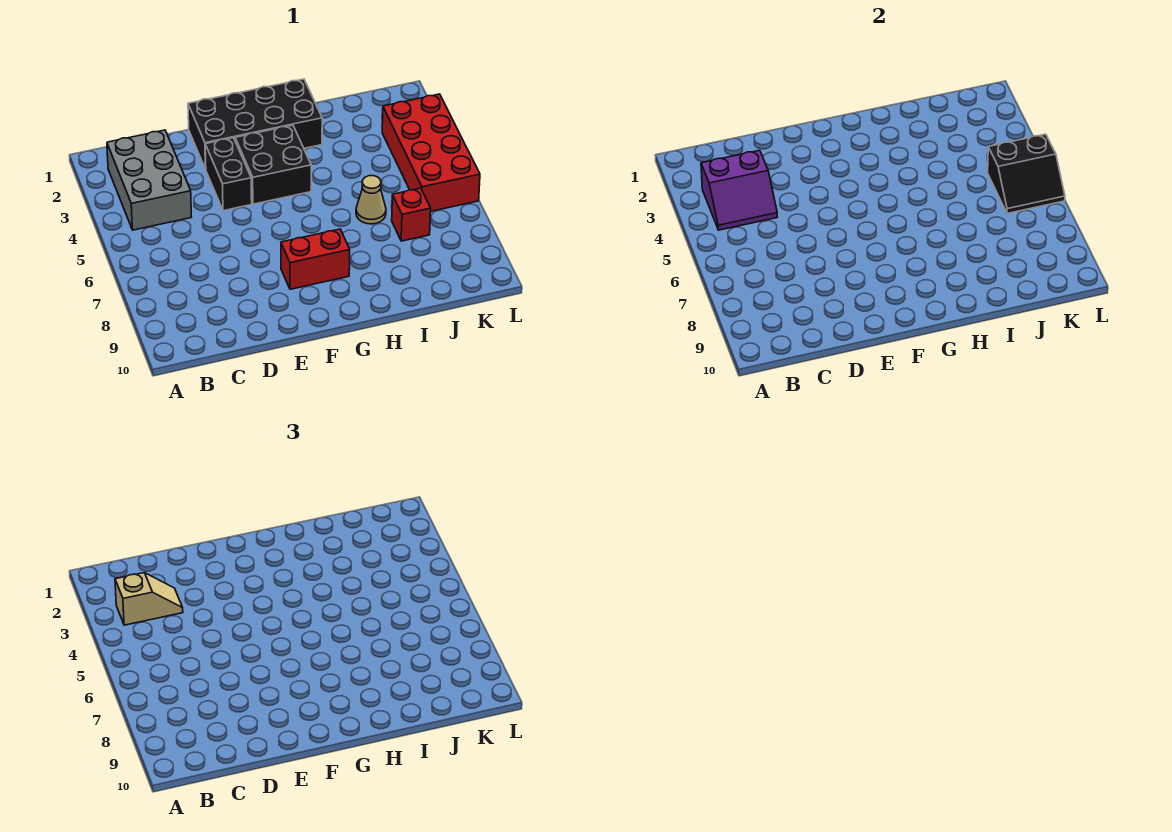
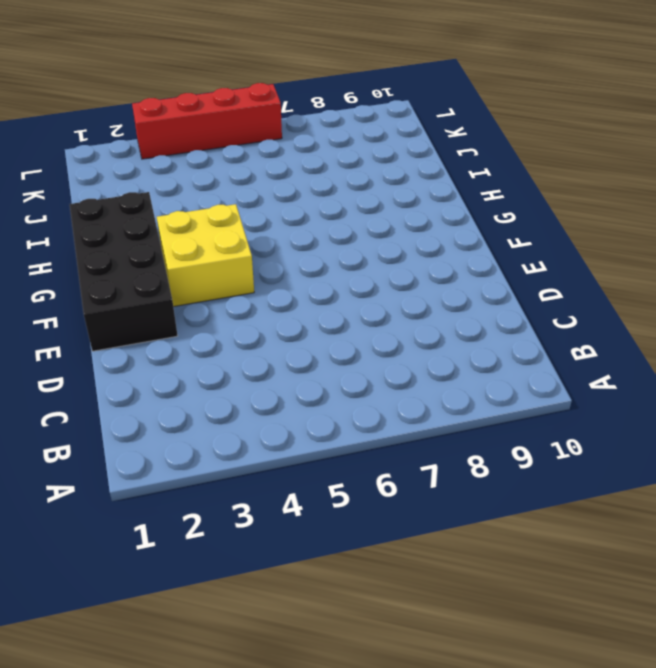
yellow 2x2 brick [157,204,254,307] -> black 2x2 brick [235,125,311,204]
red 1x4 brick [132,83,282,159] -> red 2x4 brick [382,94,480,211]
none -> grey 2x3 brick [107,130,191,230]
none -> black 1x2 brick [205,138,252,211]

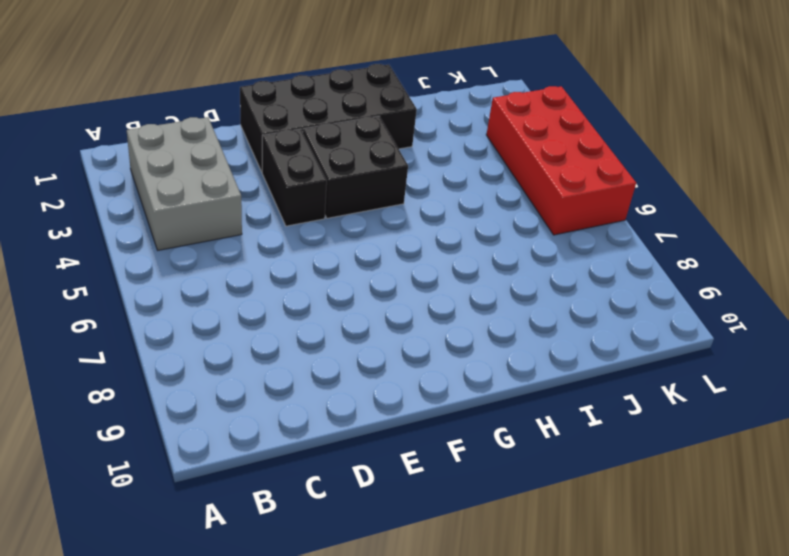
none -> red 1x2 brick [281,229,350,289]
none -> tan 1x1 cone [356,176,386,224]

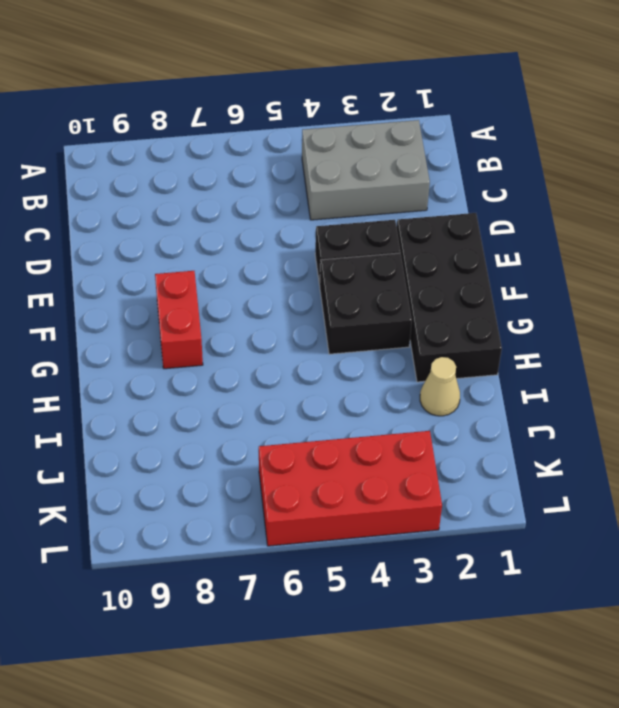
tan 1x1 cone [420,357,460,416] -> tan 1x1 cone moved to [356,176,386,224]
none -> red 1x1 brick [392,188,431,241]
none -> purple 2x2 slope [701,150,777,230]

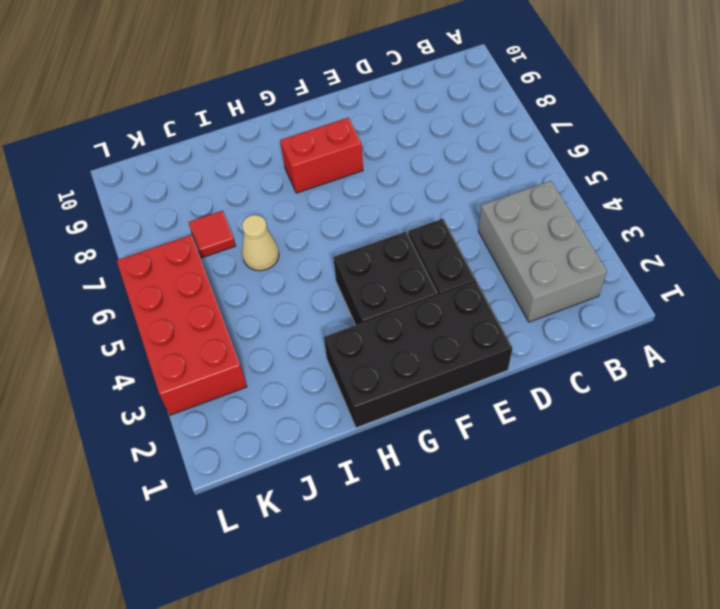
red 1x1 tile [188,211,236,258] -> red 1x1 brick [392,188,431,241]
none -> purple 2x2 slope [701,150,777,230]
none -> black 2x2 slope [988,134,1065,214]

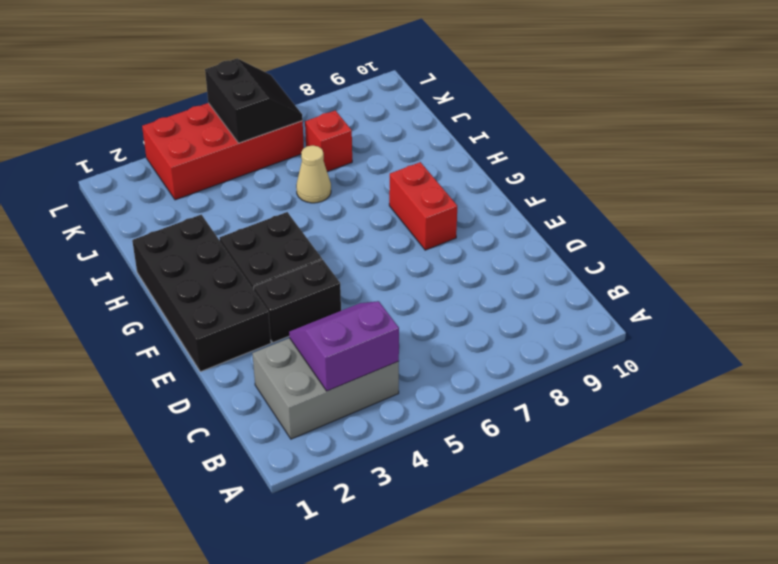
purple 2x2 slope [289,301,399,391] -> purple 2x2 slope turned to [701,150,777,230]
none -> tan 1x2 slope [115,573,183,625]

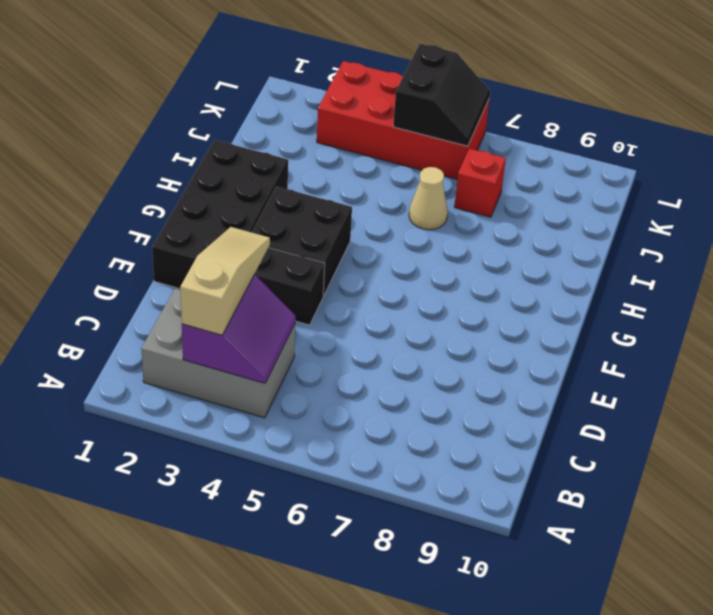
tan 1x3 slope [180,227,270,335] -> tan 1x2 slope [115,573,183,625]
none -> red 1x2 brick [281,229,350,289]

